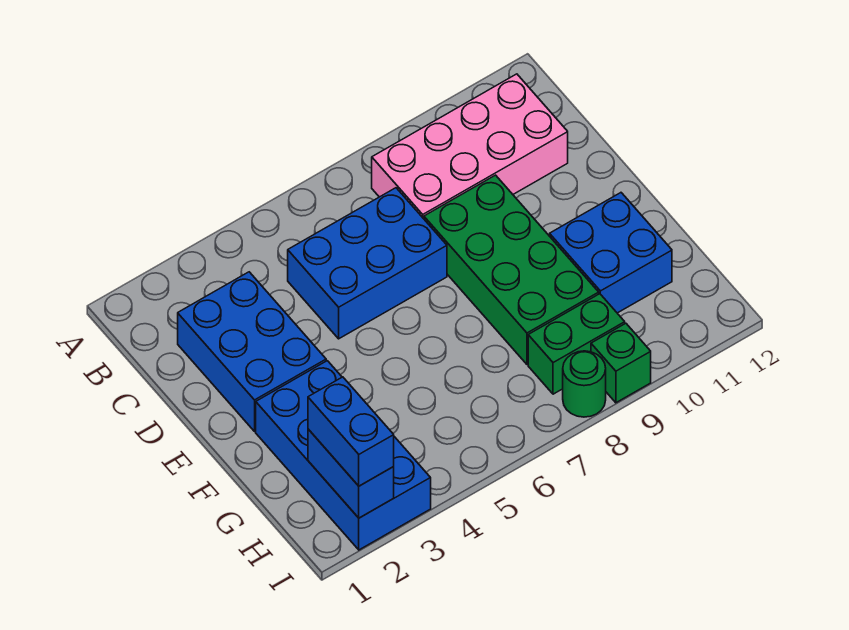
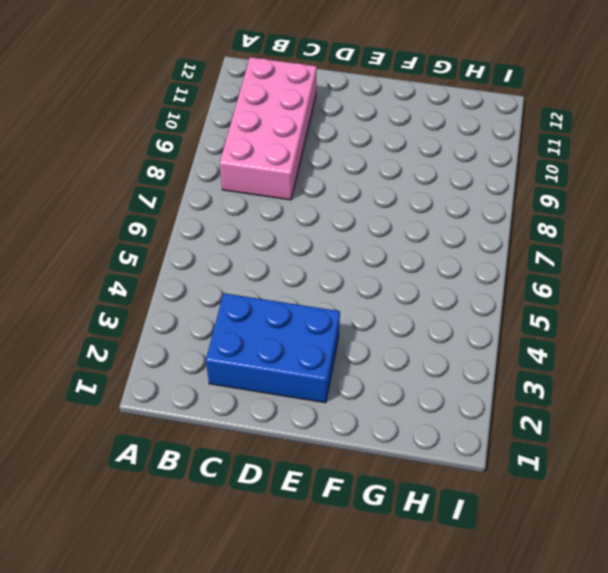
none -> blue 2x3 brick [288,188,447,339]
none -> green 2x4 brick [424,175,599,365]

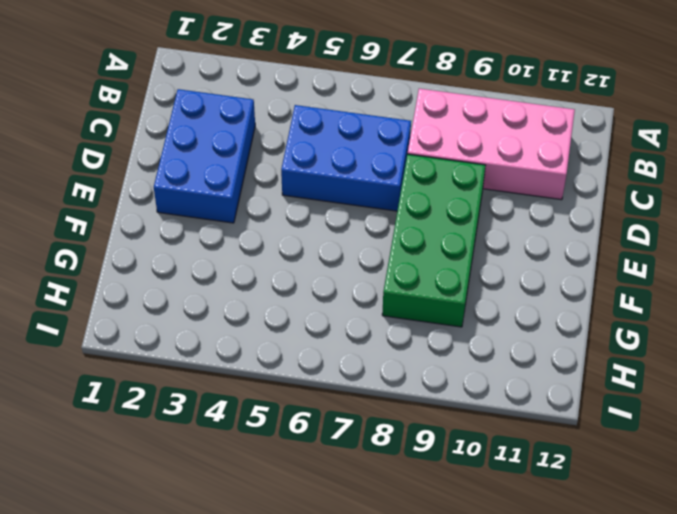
none -> blue 2x4 brick [256,361,431,550]
none -> blue 2x2 brick [550,193,672,313]

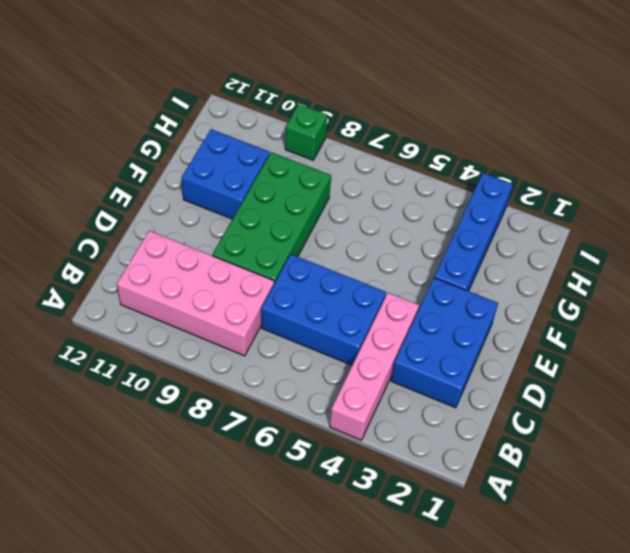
pink 1x4 brick [330,293,419,440] -> none
blue 1x4 brick [434,173,513,291] -> blue 2x4 brick [256,361,431,550]
none -> green 1x2 brick [528,294,625,394]
none -> green 1x1 round brick [563,351,606,417]

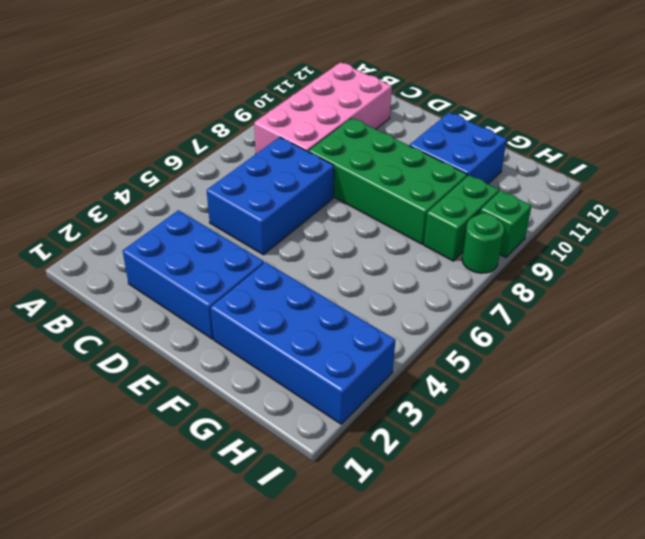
none -> blue 1x2 brick [308,429,394,518]
none -> blue 1x2 brick [308,377,394,486]

